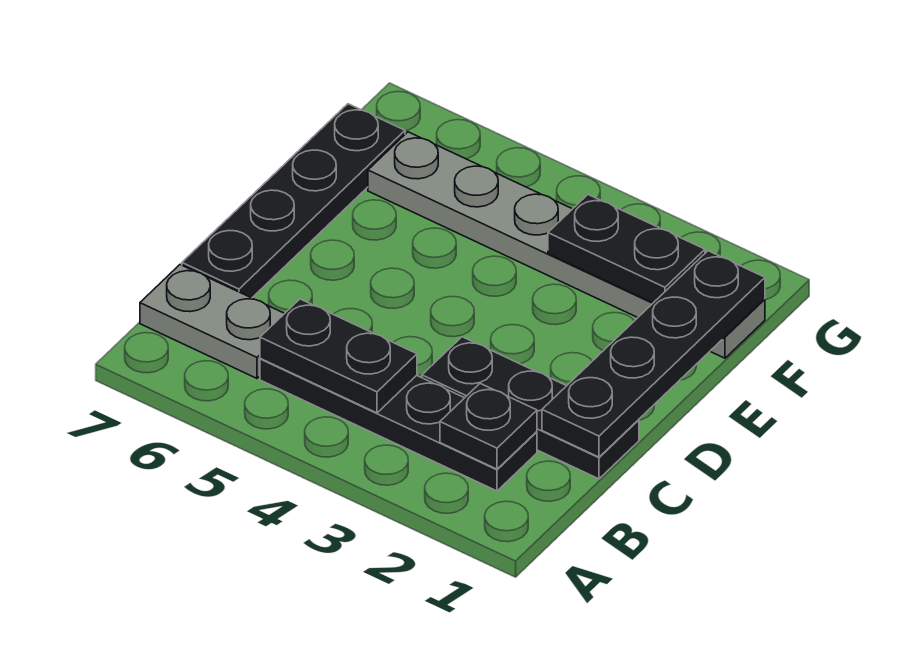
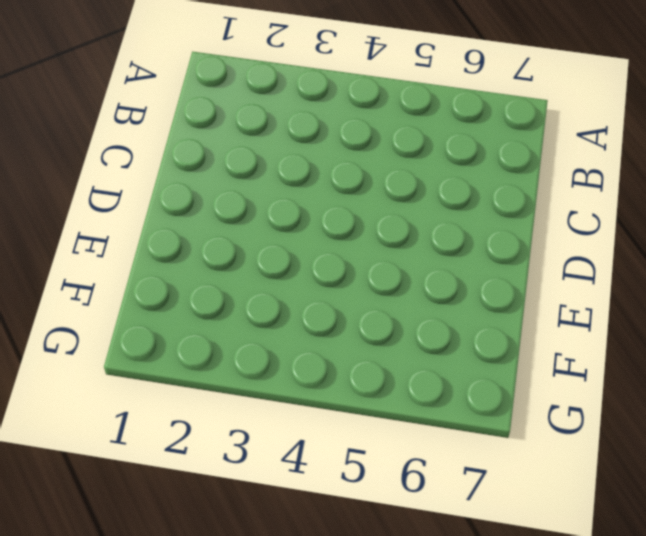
none -> black 1x4 plate [260,359,537,491]
none -> grey 1x2 plate [140,265,285,378]

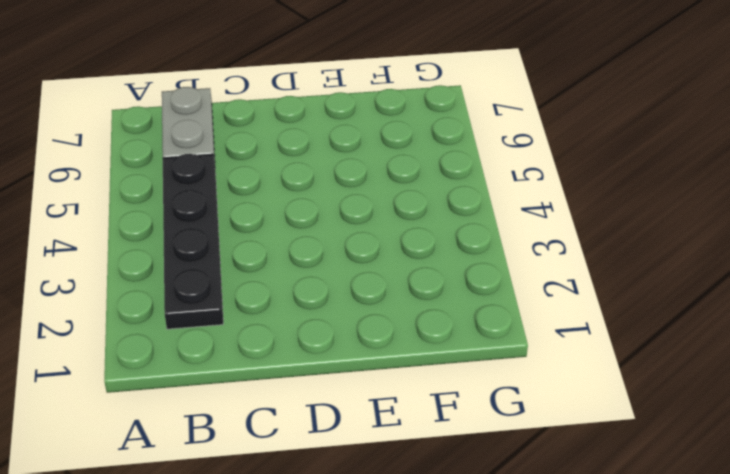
none -> black 1x3 plate [422,337,639,479]
none -> black 1x4 plate [182,104,405,298]

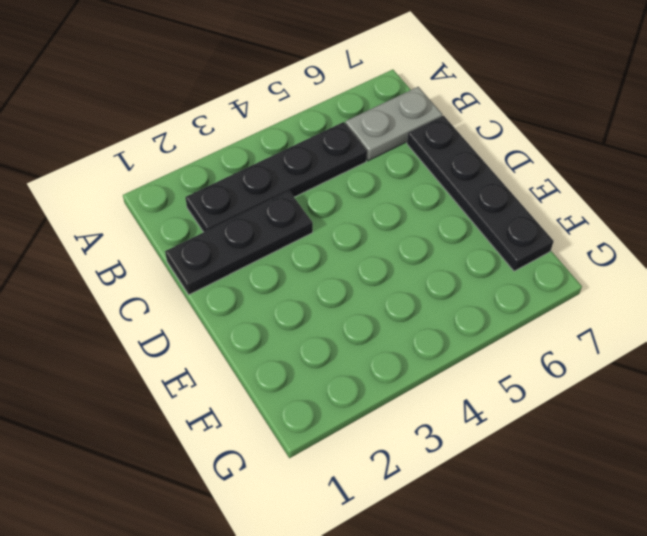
none -> grey 1x6 plate [368,132,765,358]
none -> black 1x1 plate [440,384,537,469]

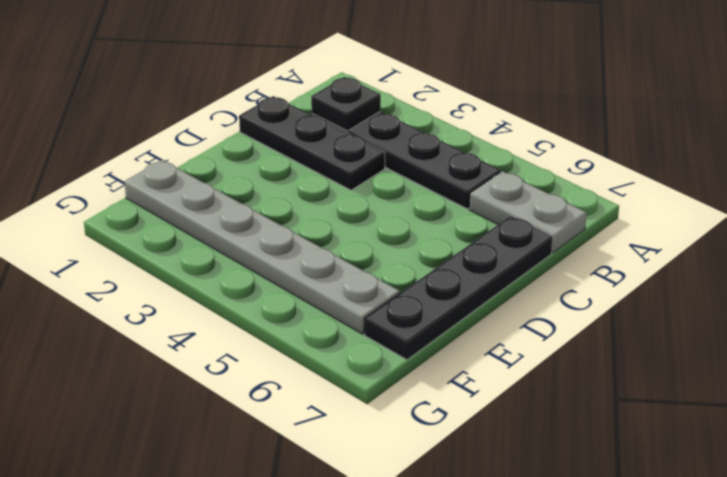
none -> black 1x2 plate [260,299,417,413]
none -> black 1x4 plate [542,251,765,457]

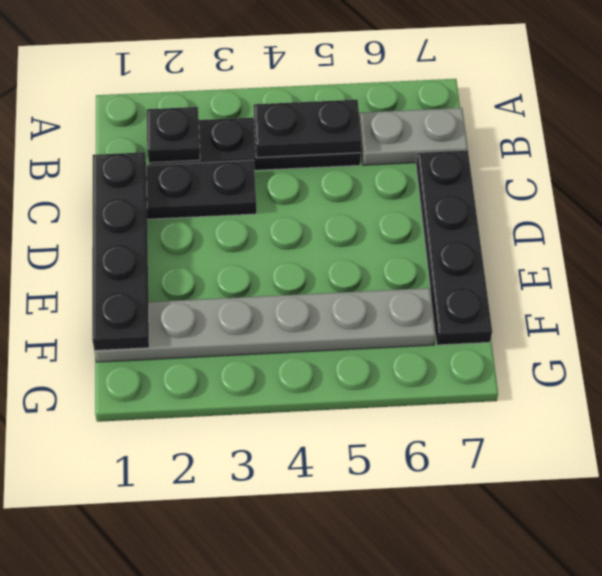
none -> black 1x2 plate [548,195,705,303]

